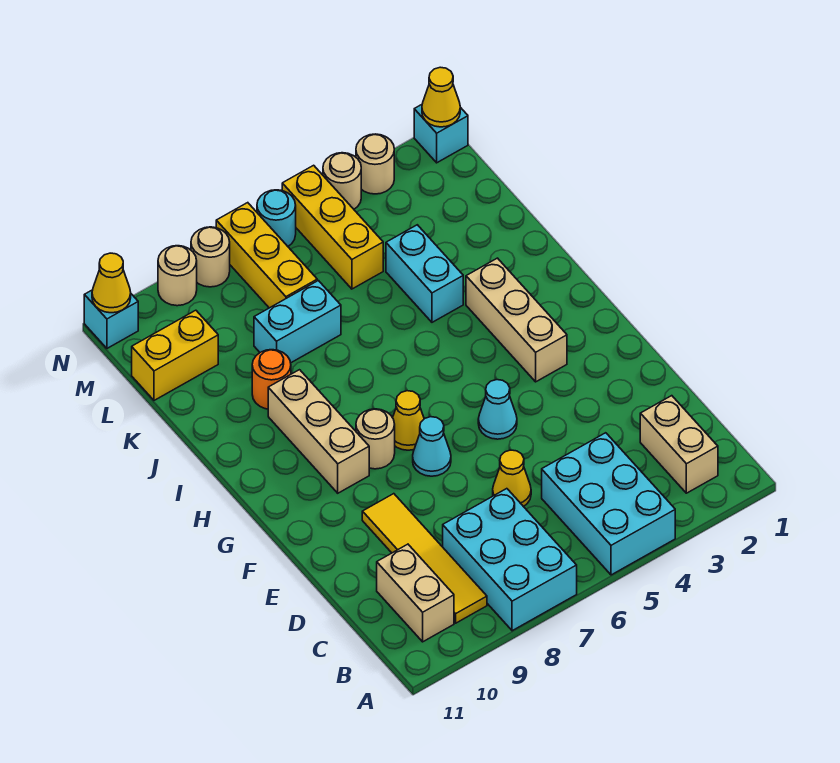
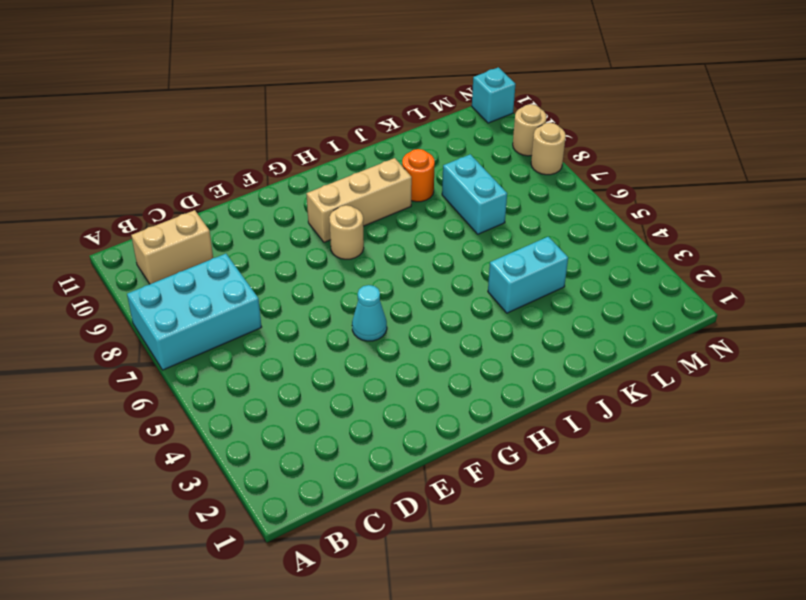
none -> cyan 2x3 brick [542,433,675,575]
none -> tan 1x2 brick [640,396,718,493]
none -> yellow 1x4 tile [362,494,487,623]

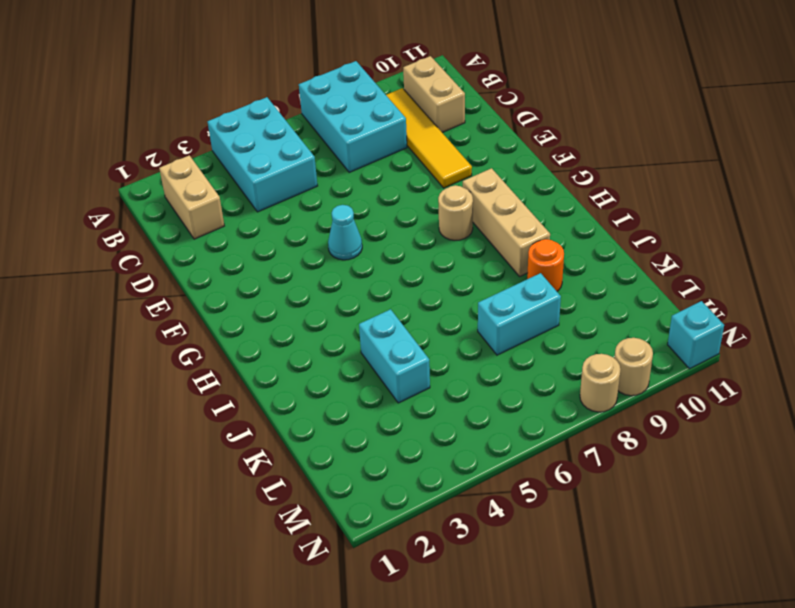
none -> yellow 1x1 cone [493,450,531,507]
none -> cyan 1x1 cone [413,417,451,476]
none -> tan 1x3 brick [466,258,567,382]

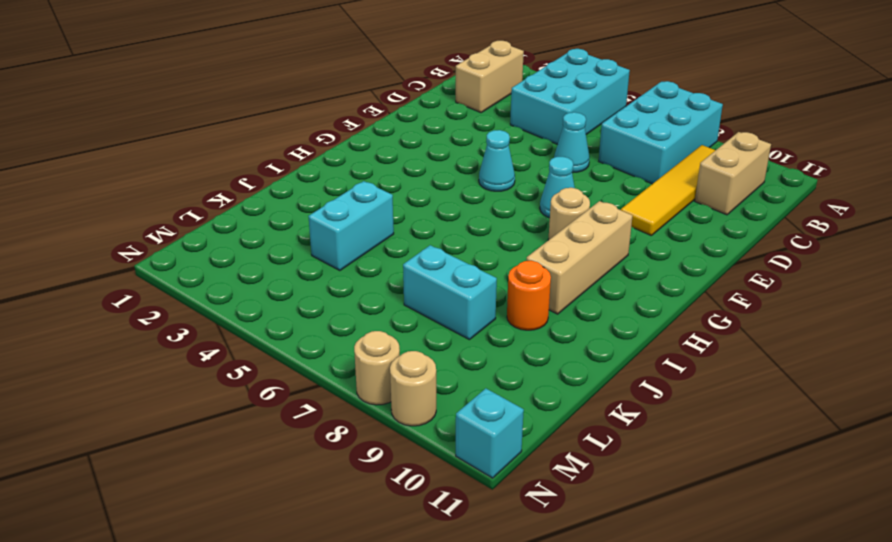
cyan 1x1 cone [554,112,590,173] -> yellow 1x1 cone [493,450,531,507]
none -> tan 1x3 brick [466,258,567,382]
none -> yellow 1x1 cone [393,391,424,450]
none -> yellow 1x3 brick [282,165,383,289]

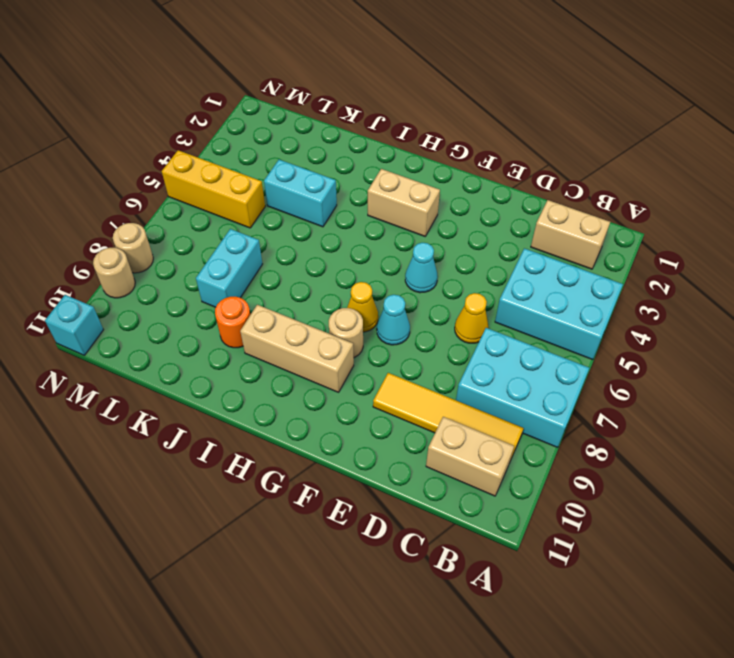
tan 1x2 brick [368,169,440,236] -> tan 1x3 brick [466,258,567,382]
none -> yellow 1x3 brick [216,203,317,308]
none -> yellow 1x2 brick [132,310,218,400]
none -> cyan 1x1 brick [414,105,468,163]

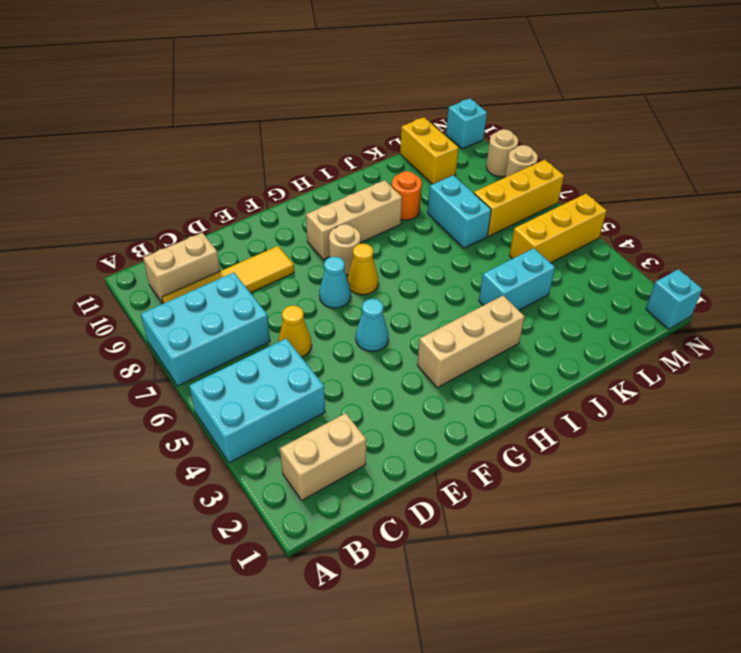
none -> tan 1x1 round brick [356,134,394,194]
none -> tan 1x1 round brick [323,153,361,209]
none -> cyan 1x1 round brick [257,190,296,246]

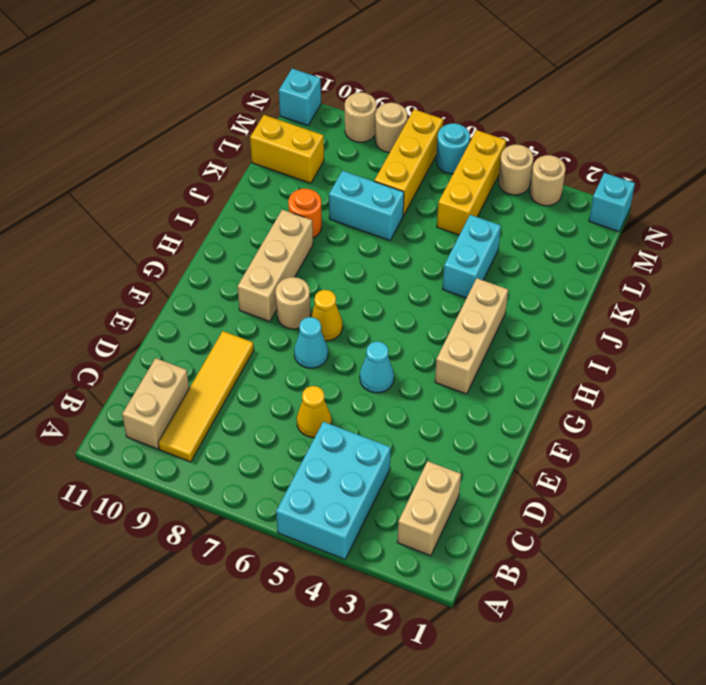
none -> cyan 2x3 brick [443,489,577,631]
none -> yellow 1x1 cone [422,67,460,127]
none -> yellow 1x1 cone [92,253,131,313]

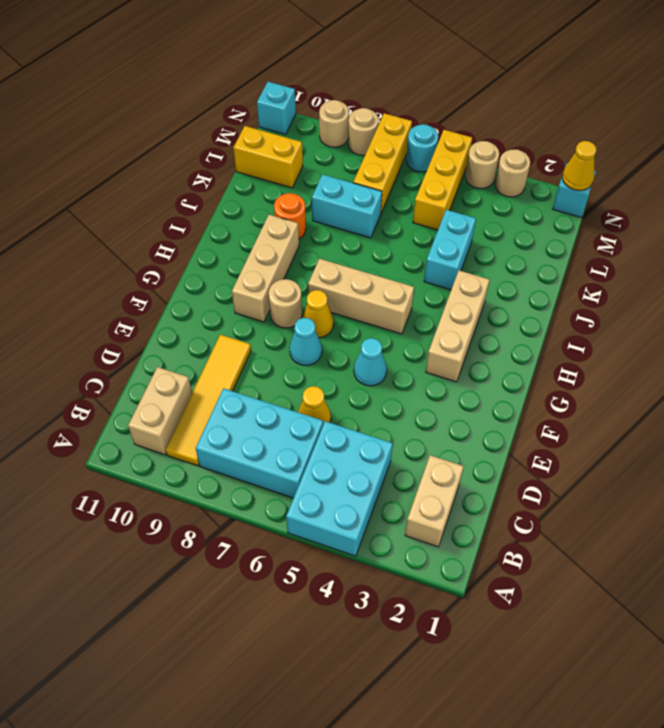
cyan 2x3 brick [196,388,323,498] -> cyan 2x3 brick turned to [443,489,577,631]
tan 1x3 brick [308,259,414,334] -> none
none -> yellow 1x1 cone [92,253,131,313]

